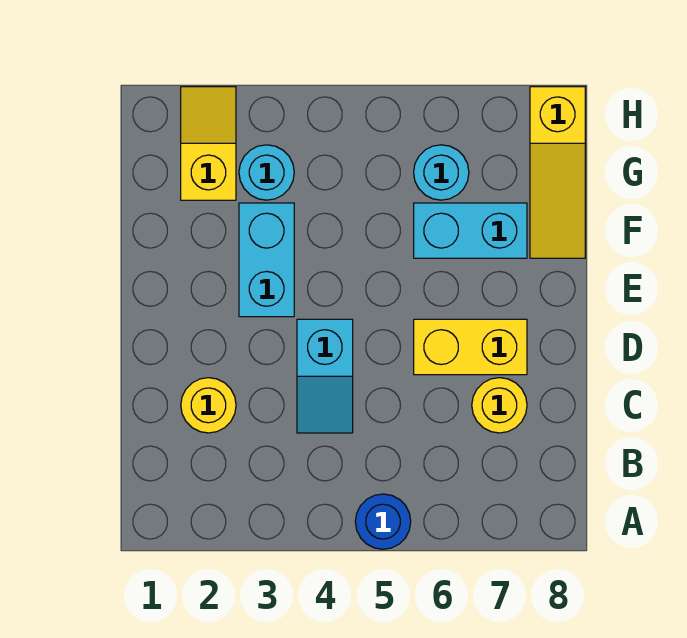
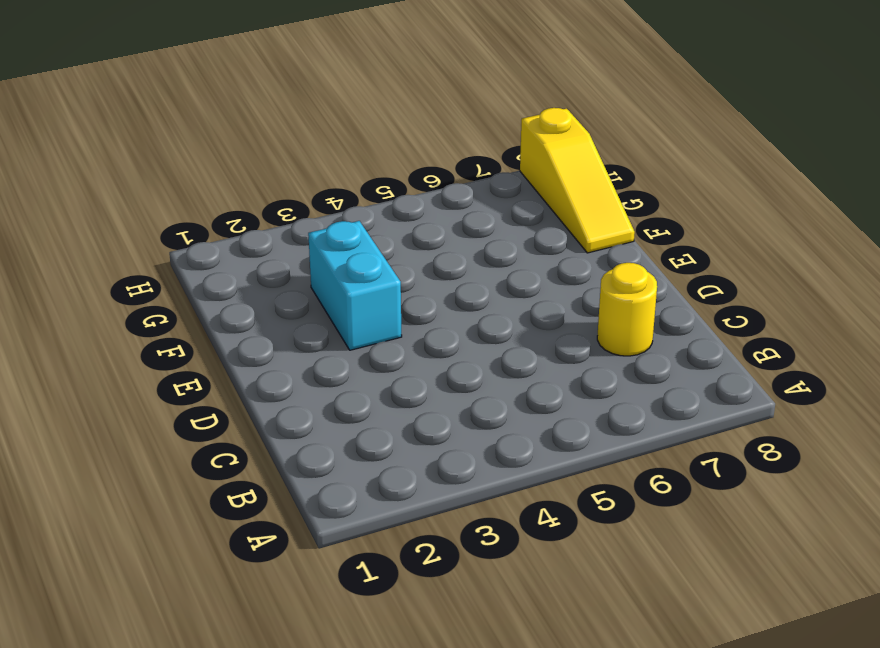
none -> blue 1x1 round brick [355,494,411,549]
none -> yellow 1x1 round brick [181,378,236,433]

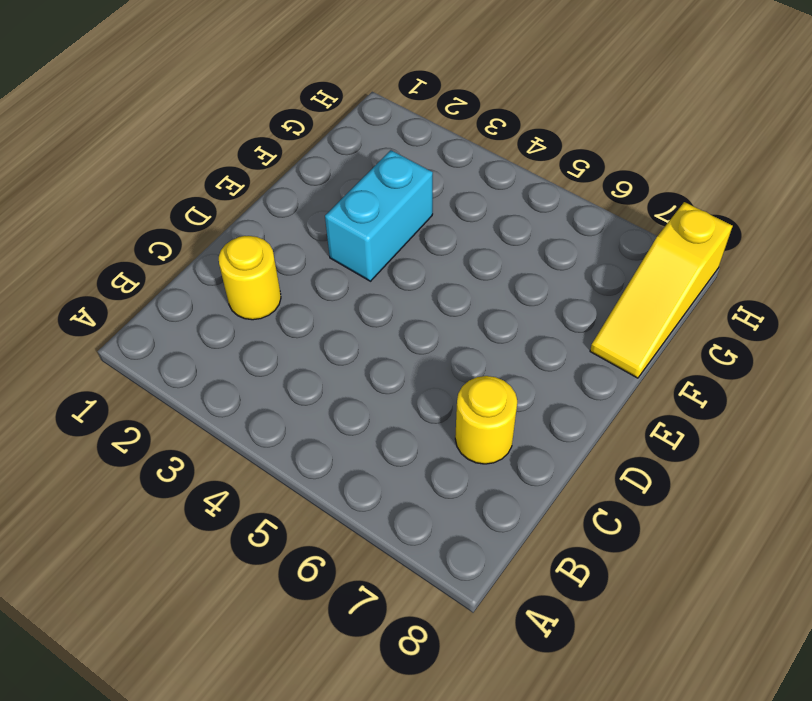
none -> blue 1x1 round brick [355,494,411,549]
none -> cyan 1x2 slope [297,319,353,433]

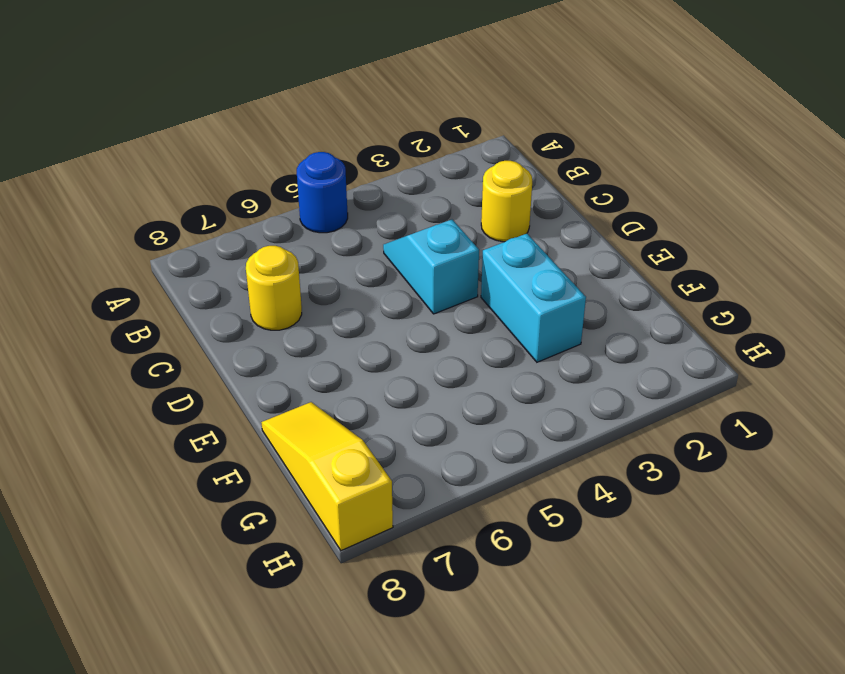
none -> yellow 1x2 brick [414,319,527,375]
none -> cyan 1x2 brick [414,203,527,258]

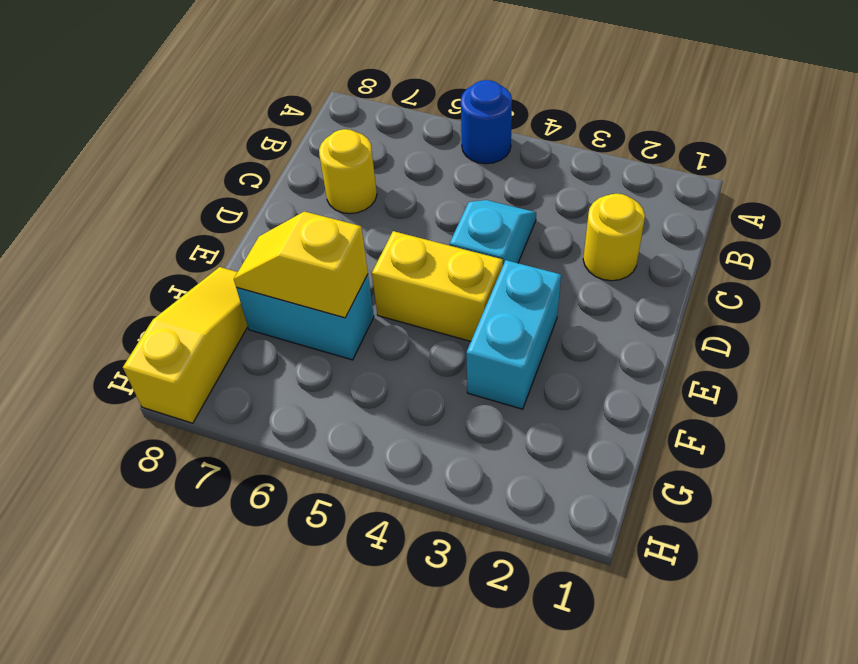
yellow 1x2 brick [372,231,503,341] -> yellow 1x2 brick moved to [414,319,527,375]
yellow 1x2 slope [234,211,368,318] -> yellow 1x2 slope turned to [181,87,236,200]
none -> cyan 1x1 round brick [239,145,294,200]
none -> cyan 1x1 round brick [414,145,469,200]

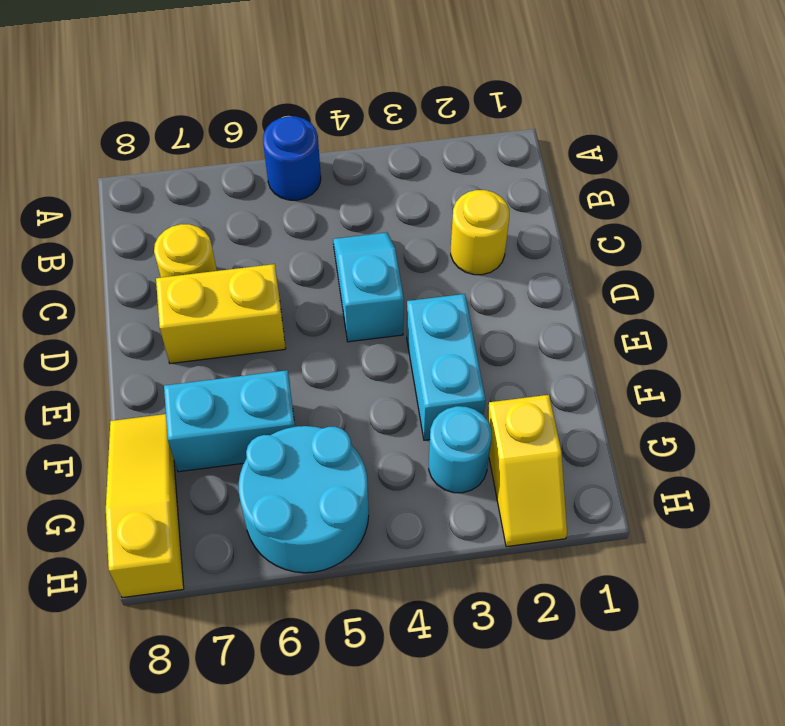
cyan 2x2 round brick [239,426,369,573] -> cyan 1x1 round brick [414,145,469,200]

